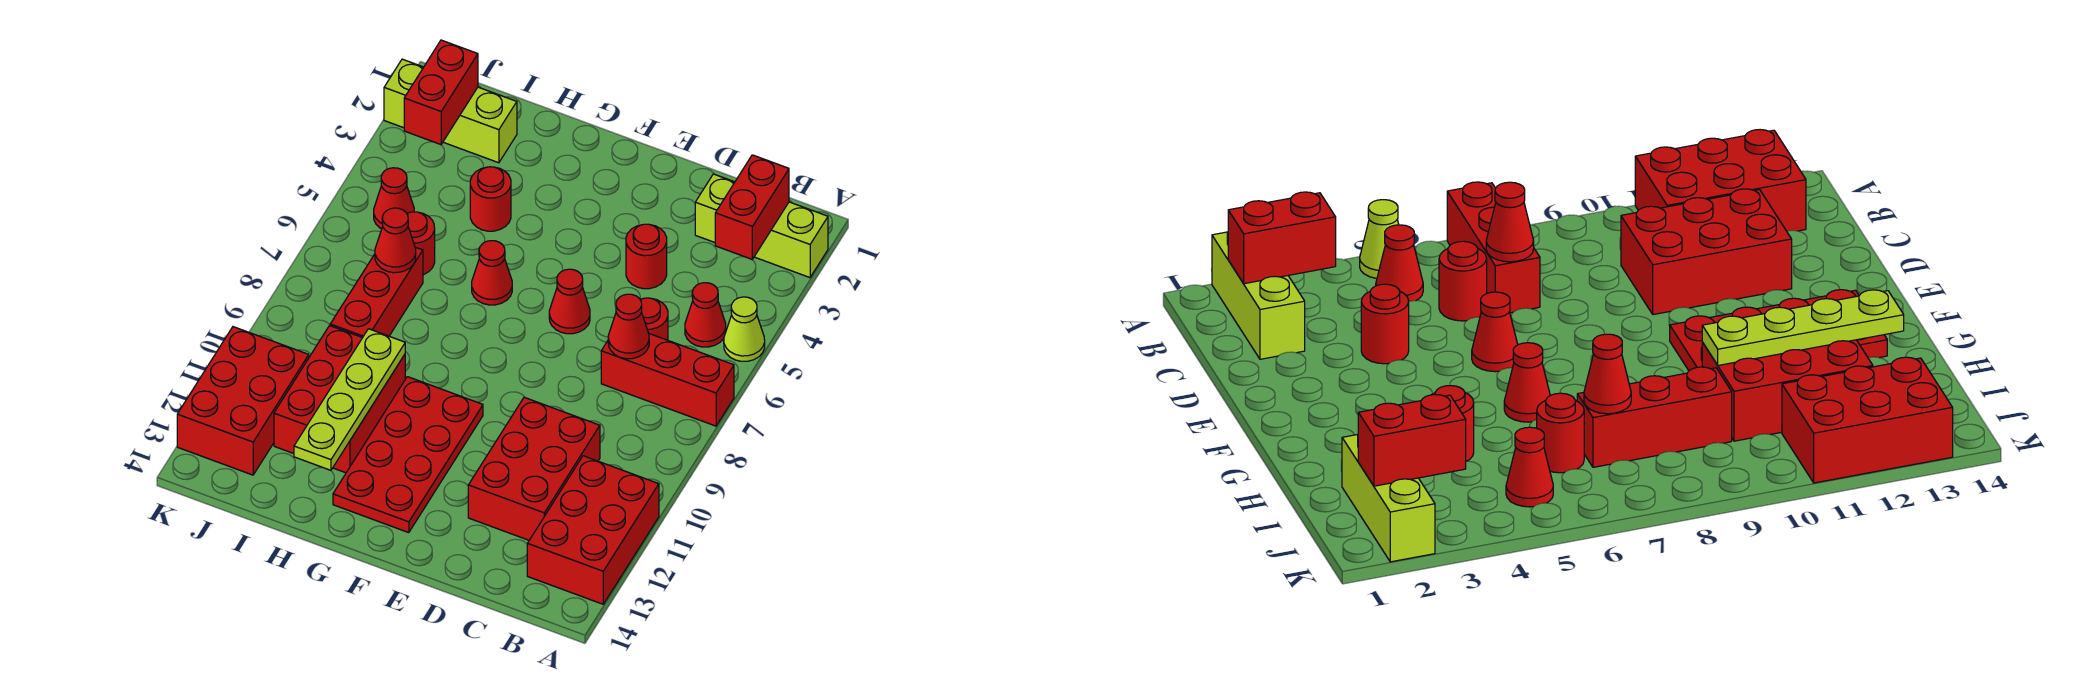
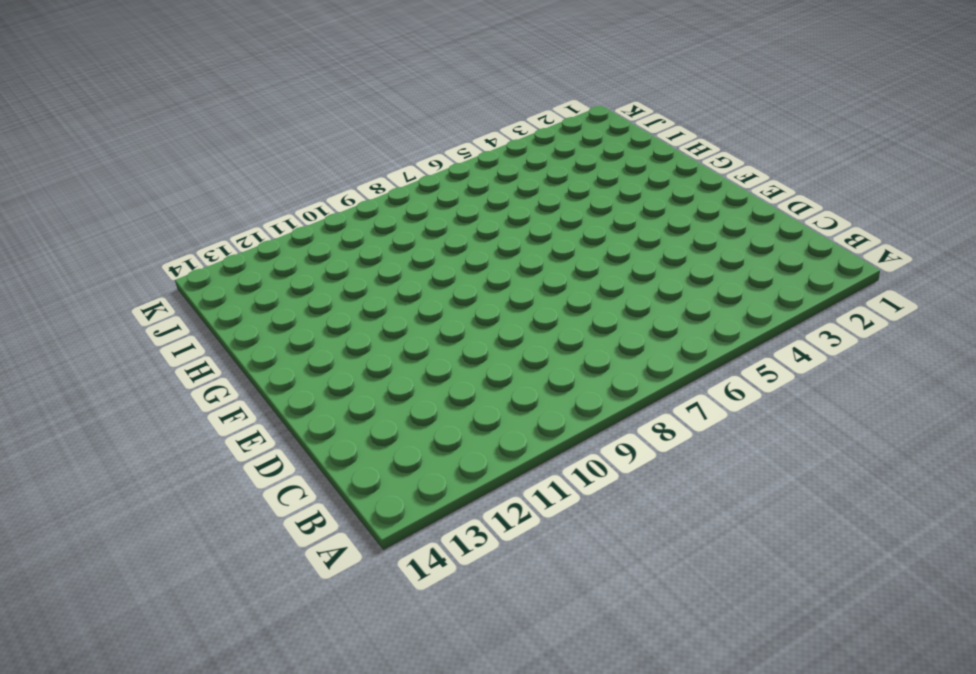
none -> lime 1x3 brick [695,174,828,278]
none -> lime 1x1 cone [724,297,765,361]
none -> red 1x3 brick [601,334,734,426]

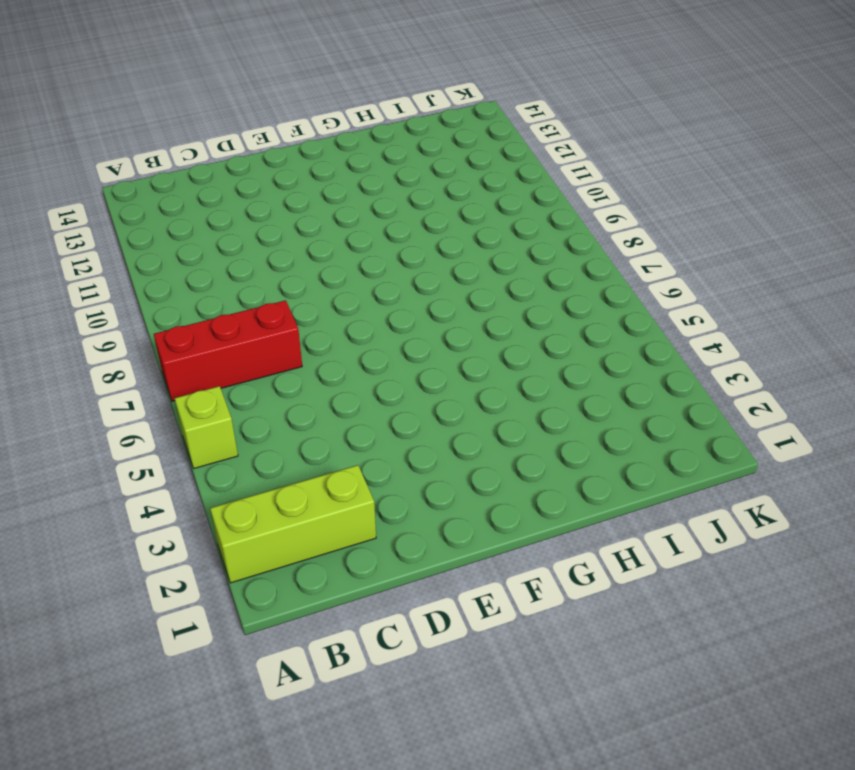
lime 1x1 brick [174,386,238,468] -> lime 1x1 cone [724,297,765,361]
none -> red 2x3 brick [527,456,659,604]
none -> red 1x1 cone [685,283,726,347]
none -> red 1x1 round brick [640,298,668,340]

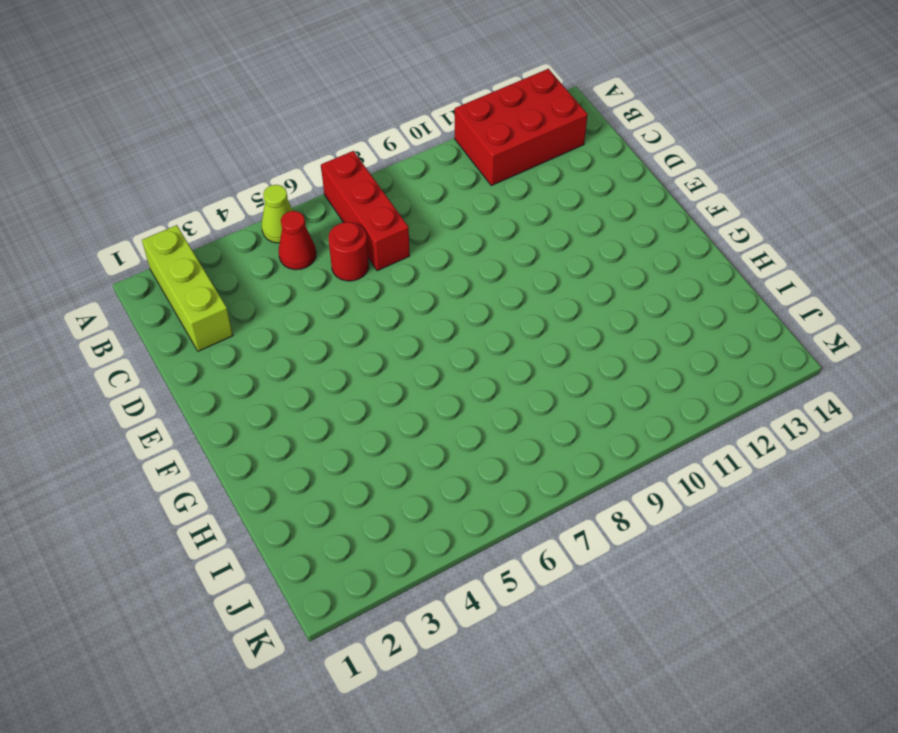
none -> red 2x3 brick [468,397,600,540]
none -> red 1x1 round brick [626,224,667,289]
none -> red 1x1 cone [549,269,590,334]

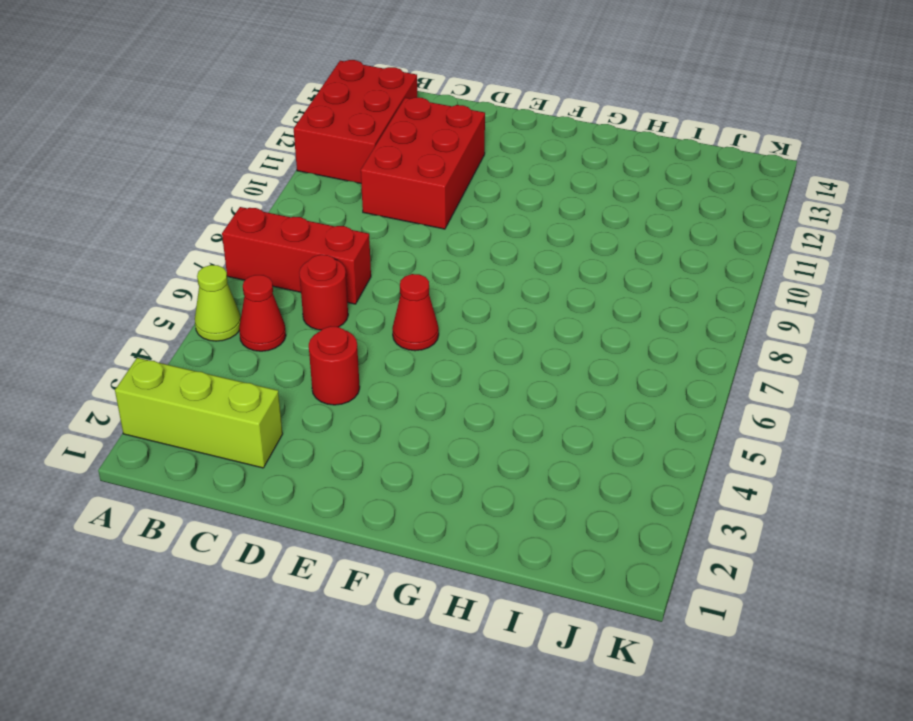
none -> red 2x4 plate [333,377,483,533]
none -> red 1x1 cone [472,241,512,305]
none -> red 1x1 round brick [470,167,511,231]

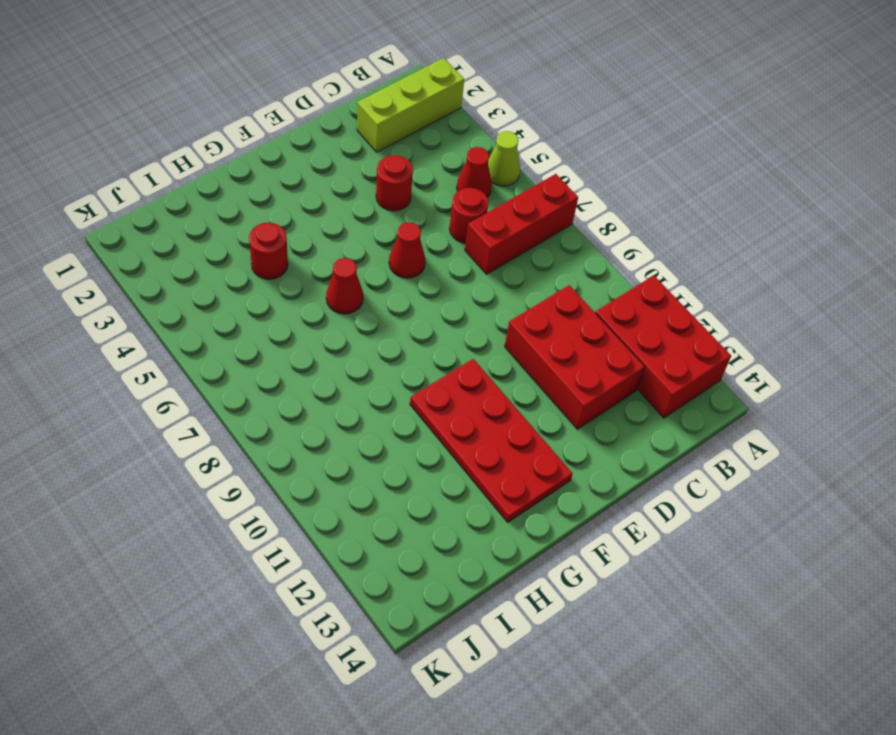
none -> red 2x3 brick [274,326,405,473]
none -> lime 1x3 brick [384,59,517,163]
none -> red 1x1 round brick [407,212,435,275]

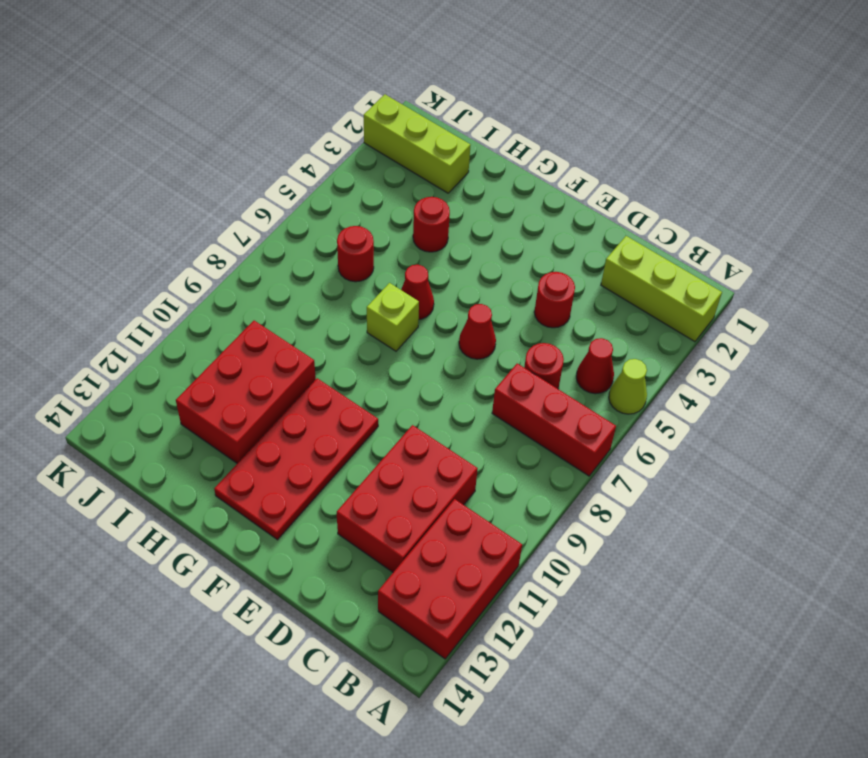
lime 1x1 brick [367,283,419,351] -> none
none -> red 1x3 brick [330,247,423,338]
none -> red 1x1 cone [374,168,414,229]
none -> red 2x3 brick [177,327,309,475]

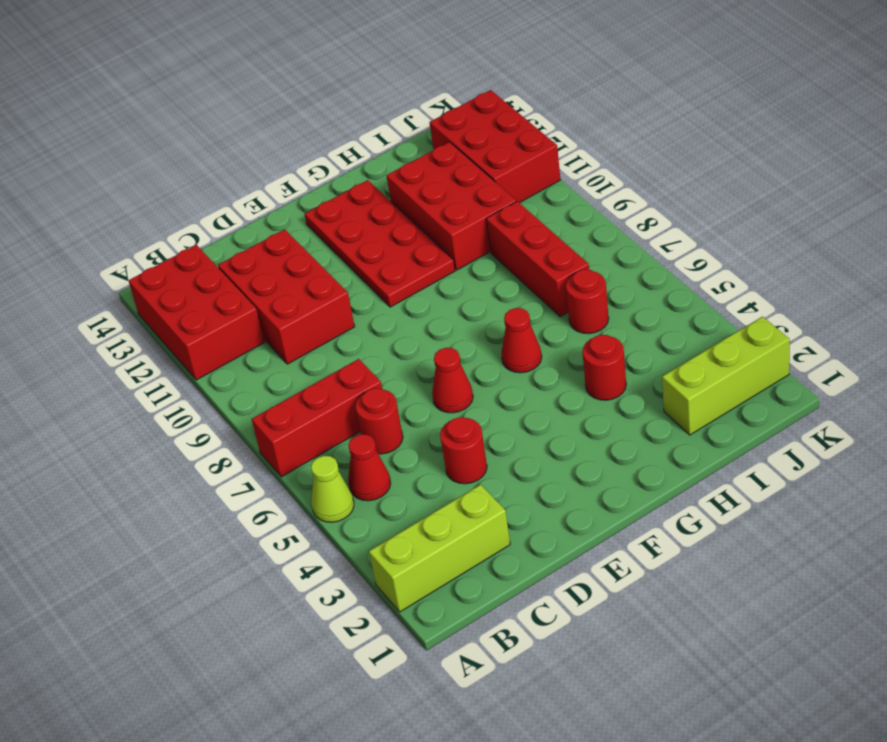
none -> red 1x1 cone [374,168,414,229]
none -> red 1x2 brick [715,155,789,259]
none -> red 1x1 cone [608,294,649,359]

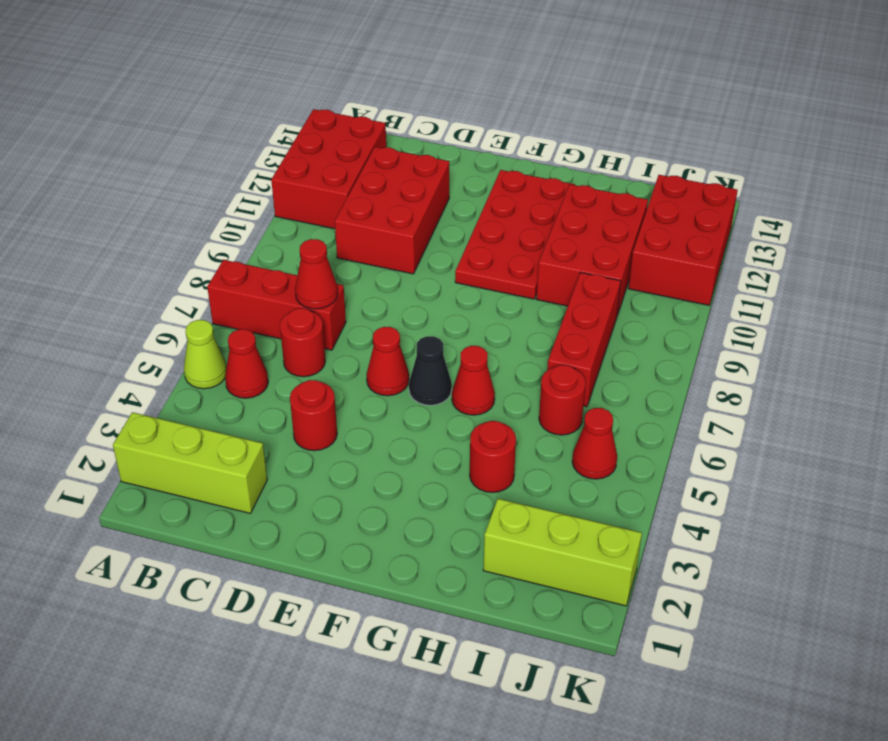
black 1x1 cone [409,336,452,405] -> none
none -> red 1x2 brick [715,155,789,259]
none -> lime 1x4 plate [294,329,405,470]
none -> red 1x1 cone [375,208,416,273]

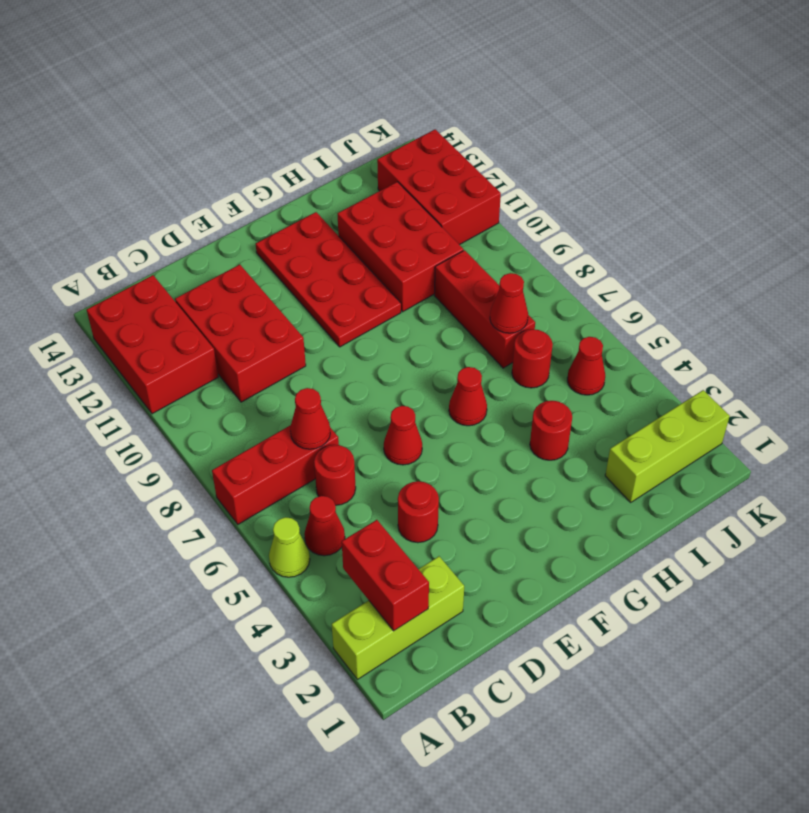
none -> lime 1x4 plate [294,329,405,470]
none -> red 1x2 brick [404,40,478,145]

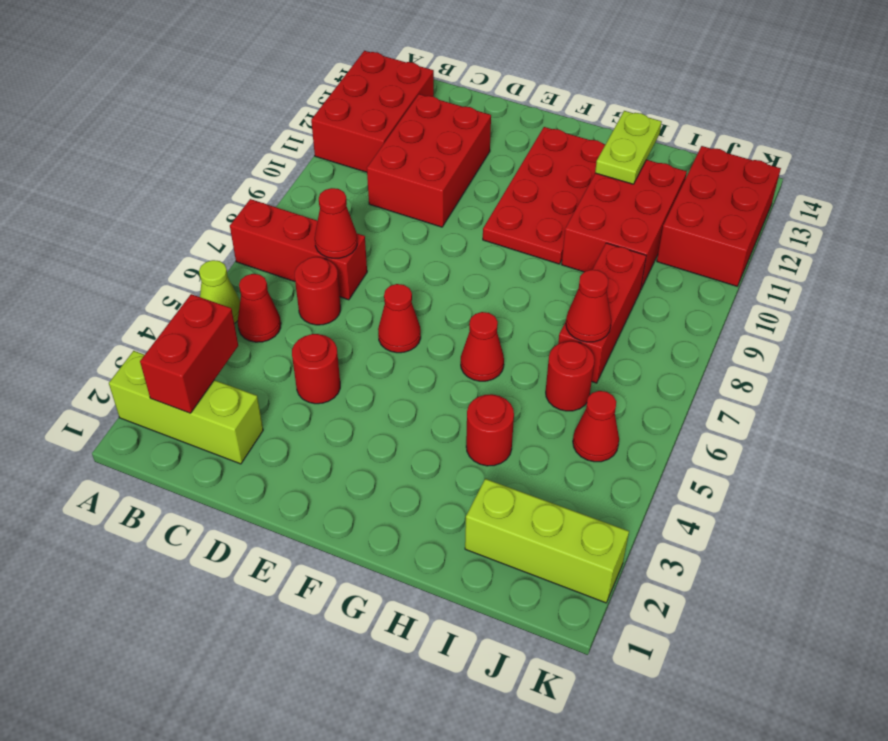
lime 1x2 plate [595,111,662,184] -> lime 1x4 plate [294,329,405,470]
none -> red 1x2 brick [404,40,478,145]

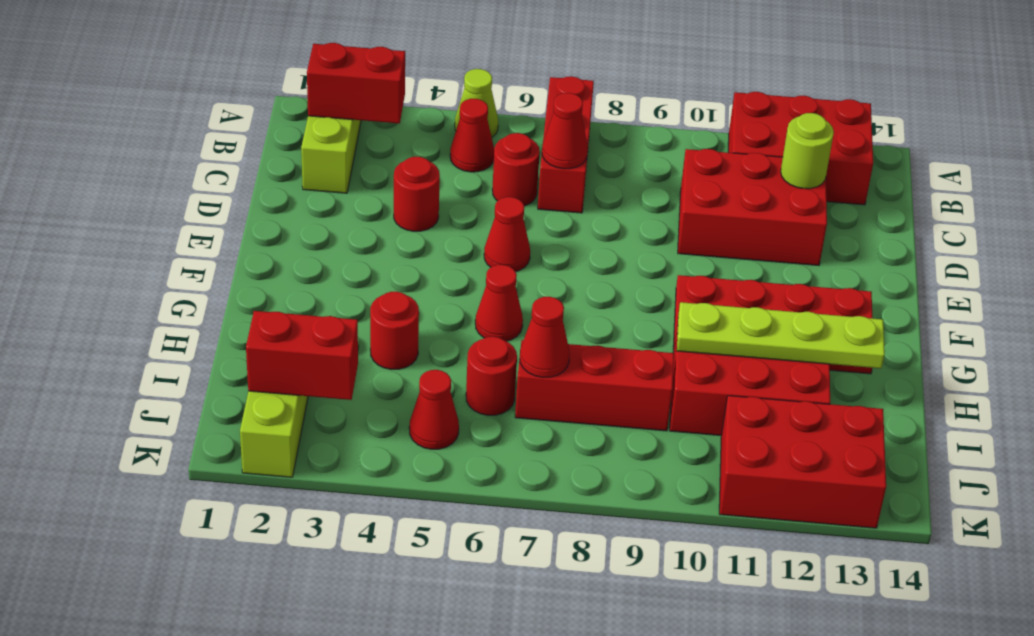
lime 1x1 round brick [781,113,834,189] -> none

